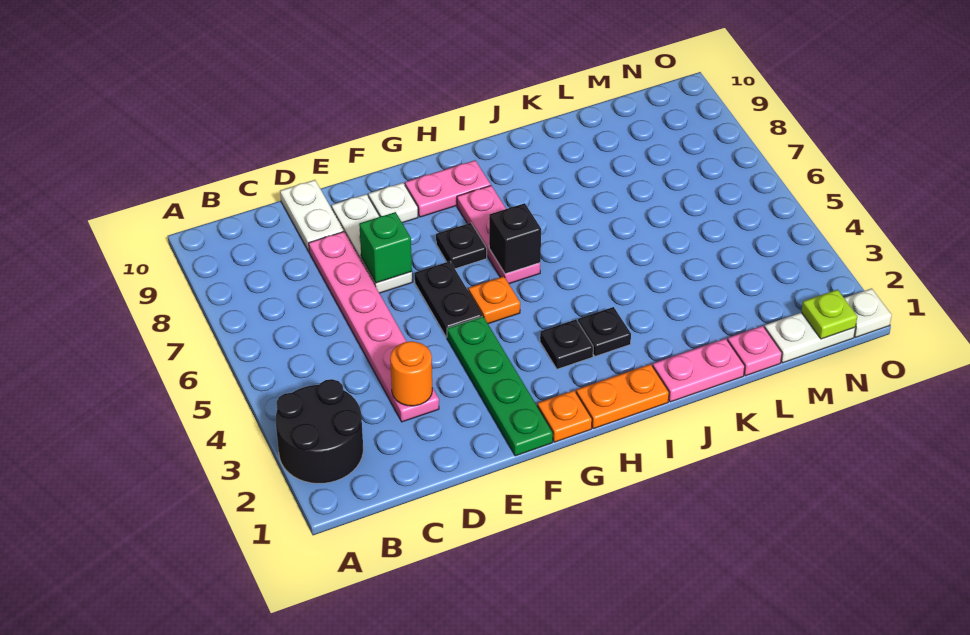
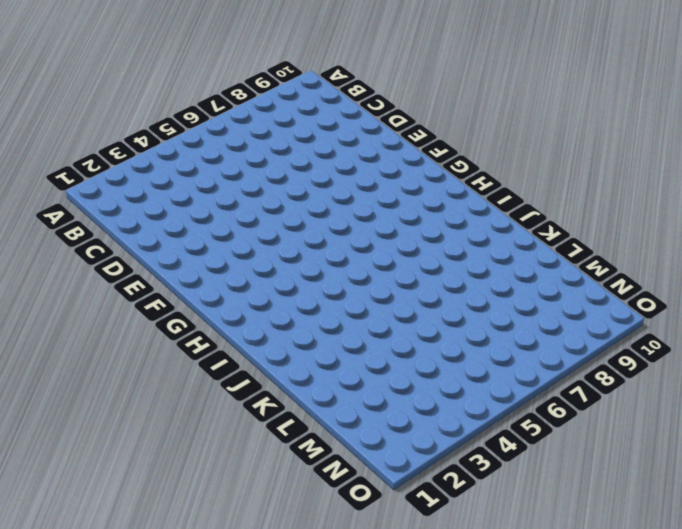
none -> black 2x2 round brick [276,379,363,483]
none -> pink 1x6 plate [309,232,439,422]
none -> white 1x2 plate [280,180,344,251]

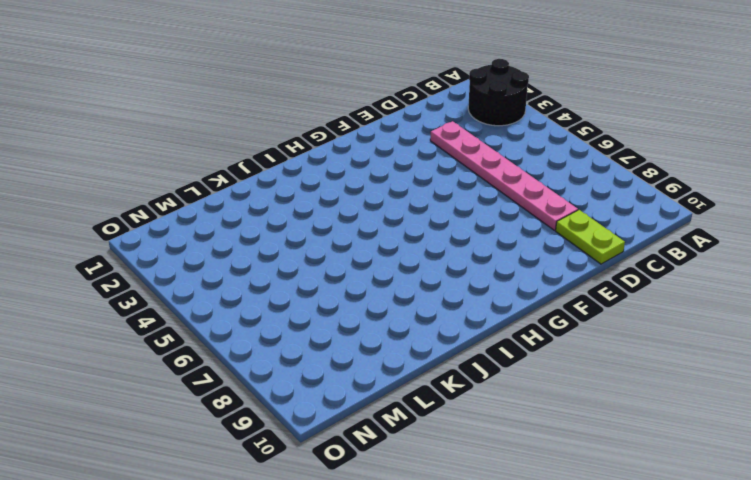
lime 1x2 plate [556,210,625,264] -> white 1x2 plate [280,180,344,251]
none -> white 1x3 plate [331,194,412,293]
none -> green 1x4 plate [447,316,553,456]
none -> black 1x2 plate [415,261,482,337]

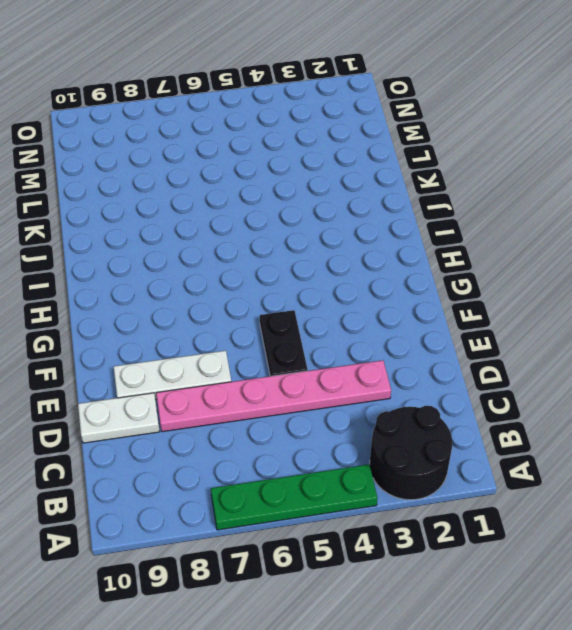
green 1x4 plate [211,464,378,530] -> green 1x4 plate moved to [447,316,553,456]
black 1x2 plate [260,310,308,376] -> black 1x2 plate turned to [415,261,482,337]
none -> white 1x1 plate [368,183,418,223]
none -> orange 1x1 plate [537,390,592,442]
none -> orange 1x1 plate [468,276,520,324]

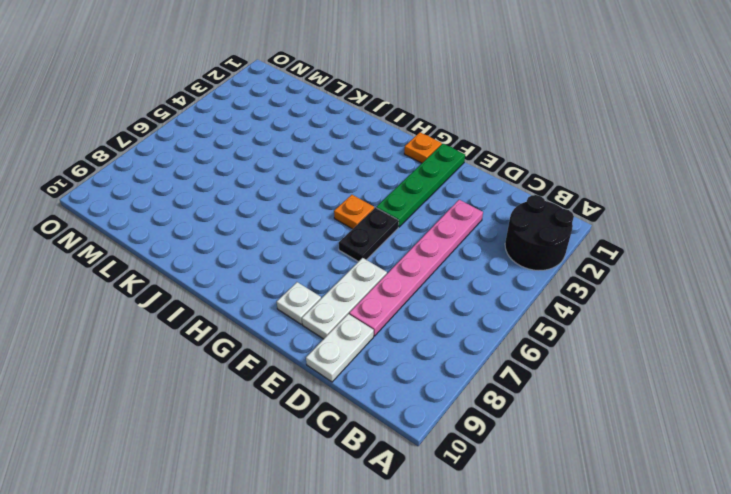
none -> black 1x1 plate [436,223,487,269]
none -> pink 1x2 plate [405,160,491,217]
none -> orange 1x2 plate [576,364,669,429]

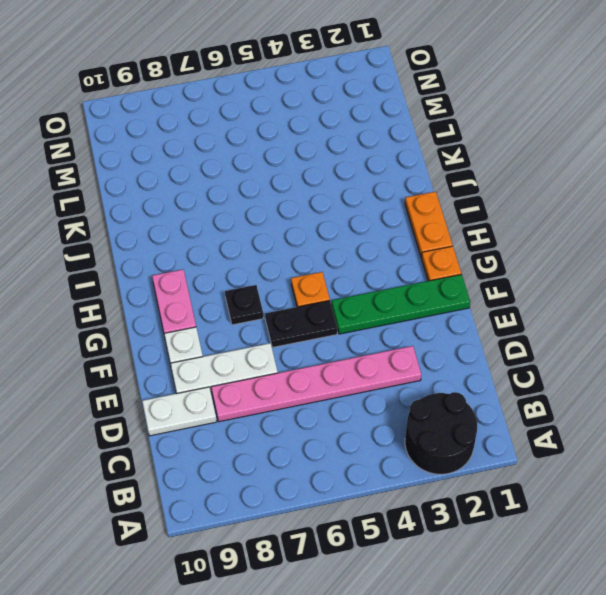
none -> black 1x1 plate [540,320,593,369]
none -> pink 1x3 plate [457,186,540,284]
none -> black 1x1 plate [578,307,631,356]

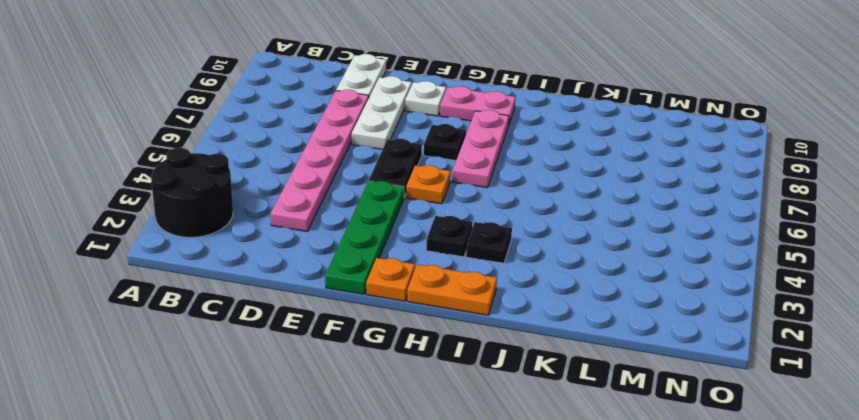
none -> pink 1x2 plate [653,338,745,402]
none -> pink 1x1 plate [727,326,782,376]
none -> white 1x2 plate [764,312,855,363]

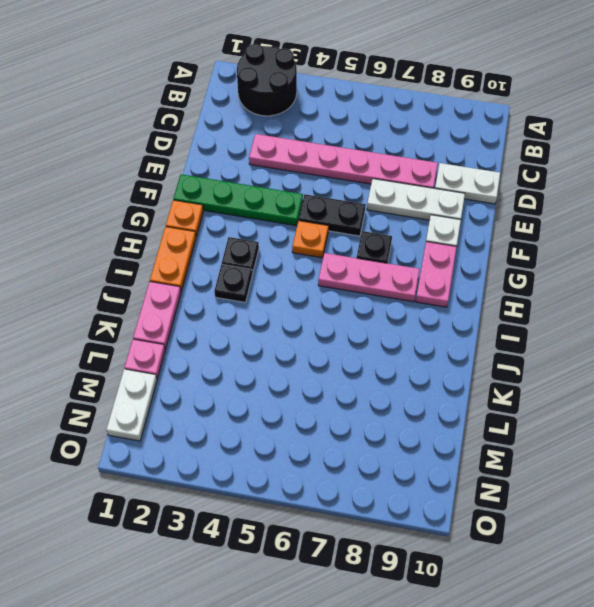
none -> white 1x1 plate [844,288,892,337]
none -> orange 1x1 round brick [390,341,432,406]
none -> green 1x1 brick [359,212,412,283]

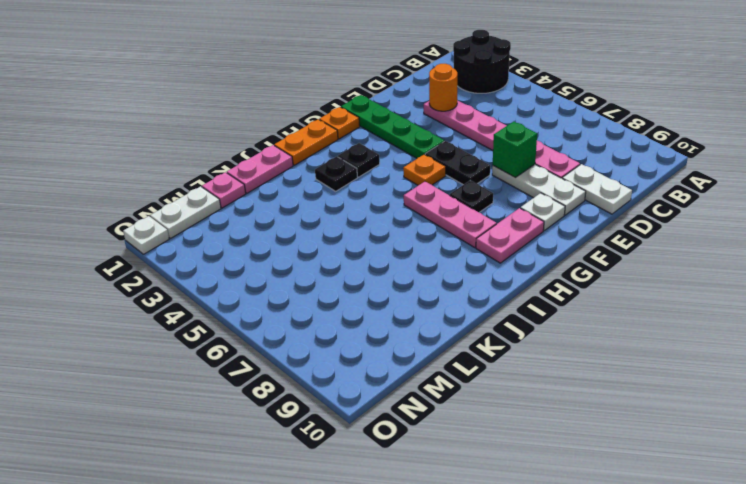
none -> black 1x1 brick [489,203,541,274]
none -> lime 1x1 plate [801,290,857,339]

